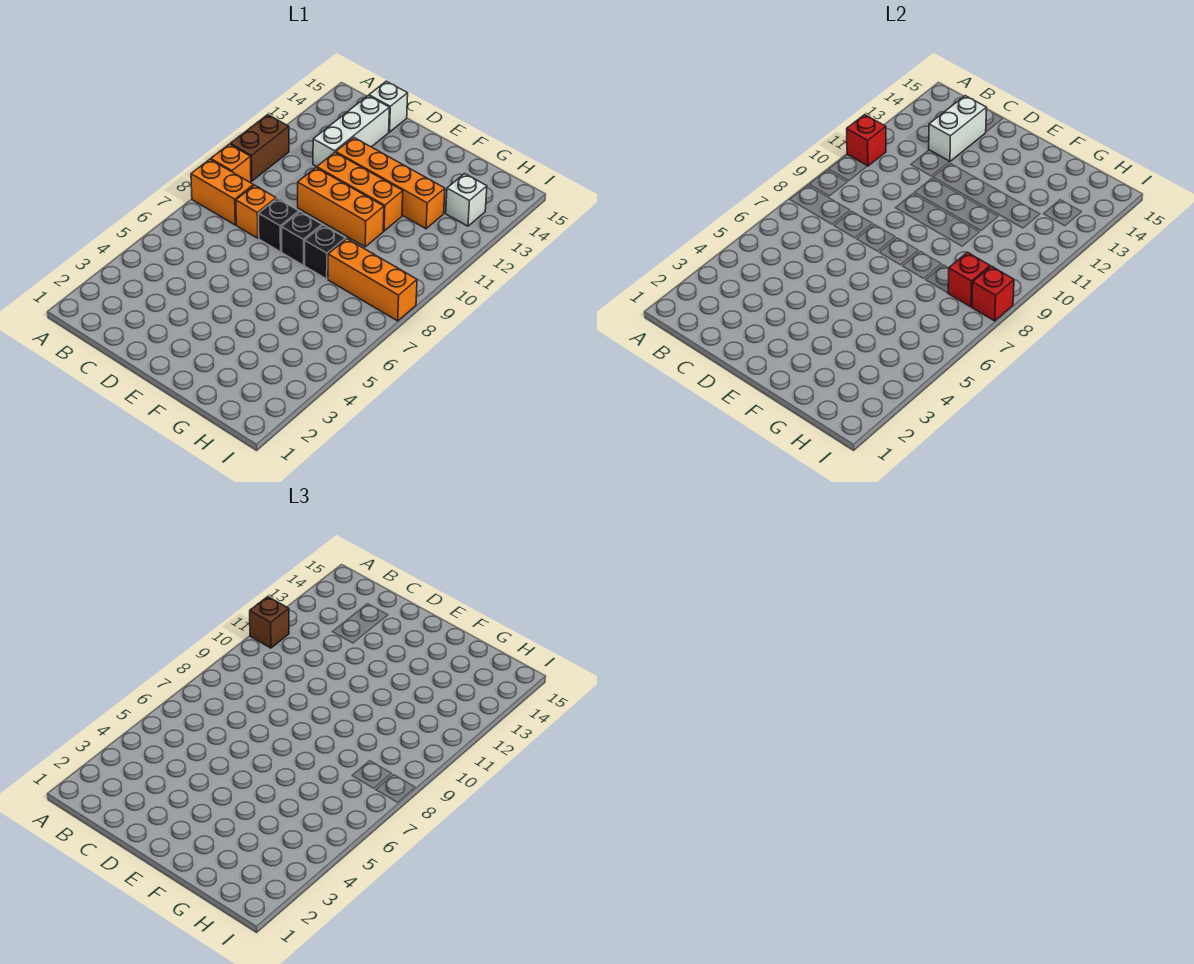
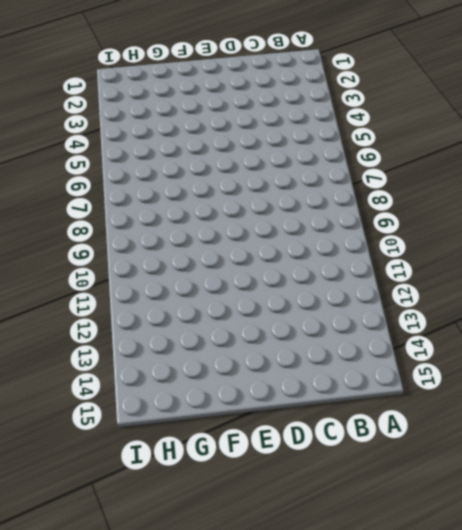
none -> orange 1x2 brick [191,159,253,225]
none -> orange 1x1 brick [211,144,251,182]
none -> brown 1x2 brick [230,115,289,181]

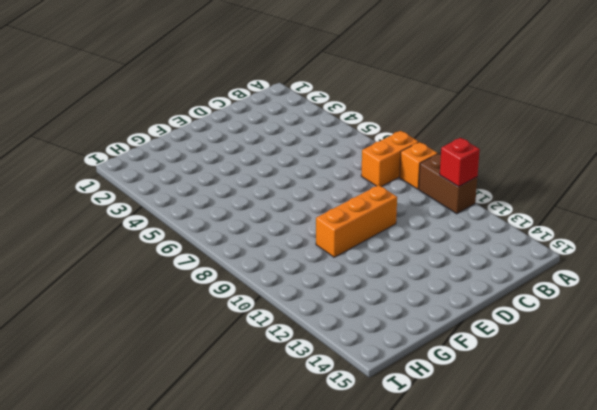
none -> orange 1x1 brick [236,185,276,238]
none -> white 1x3 brick [313,96,389,167]
none -> white 1x1 brick [369,81,408,132]

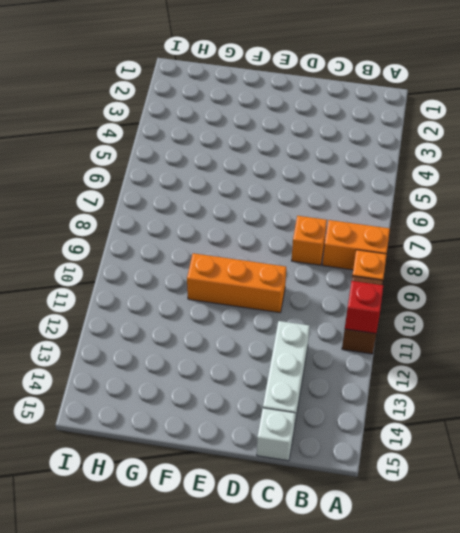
none -> black 1x1 brick [259,198,299,252]
none -> orange 1x3 brick [317,152,403,231]
none -> orange 1x4 brick [336,137,445,229]

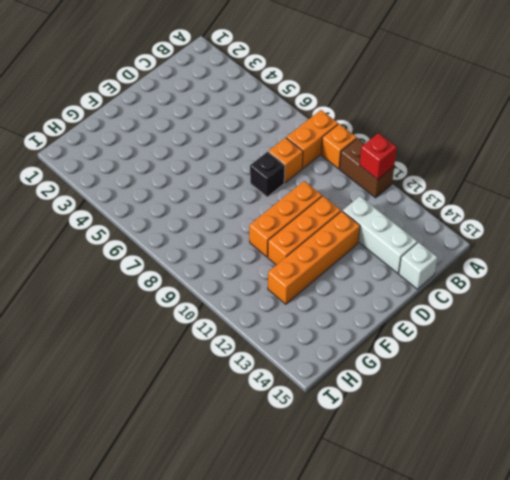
none -> black 1x1 brick [282,212,322,265]
none -> black 1x1 brick [305,225,346,279]
none -> orange 1x3 brick [328,239,417,321]

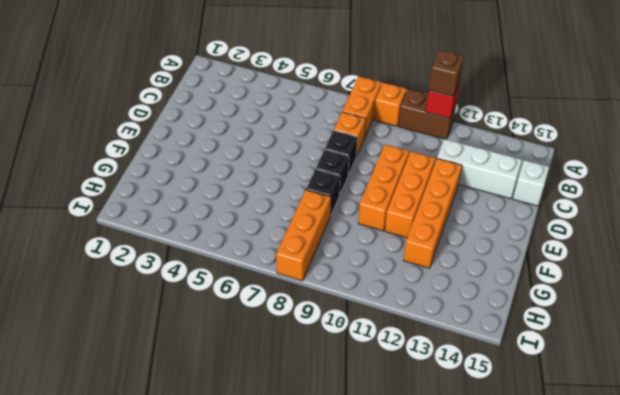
none -> white 1x1 brick [446,174,487,226]
none -> white 1x2 brick [929,96,986,162]
none -> red 1x1 brick [948,252,990,307]

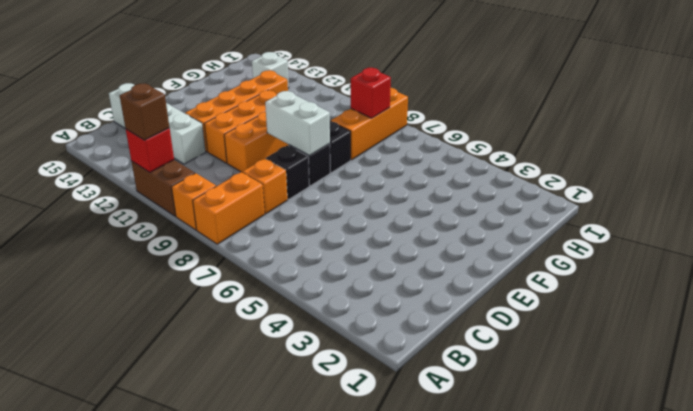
white 1x2 brick [265,91,330,155] -> white 1x2 brick moved to [929,96,986,162]
none -> red 1x1 brick [972,266,1014,321]

